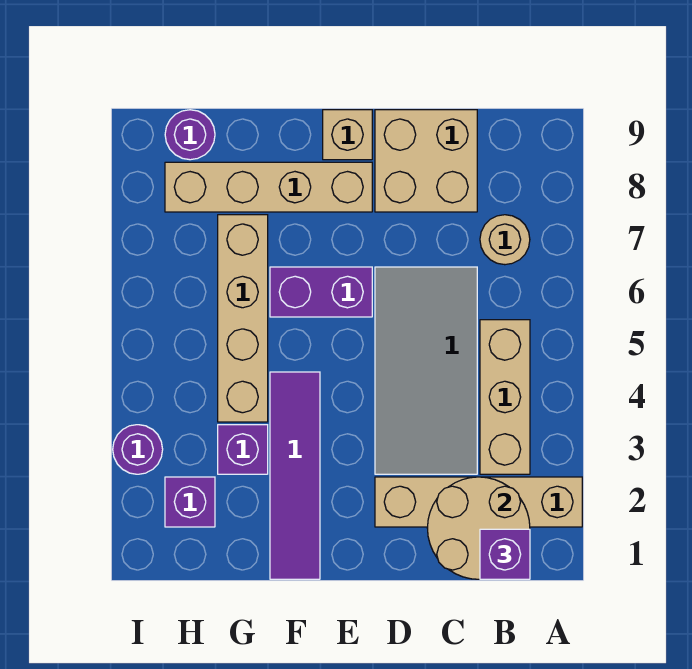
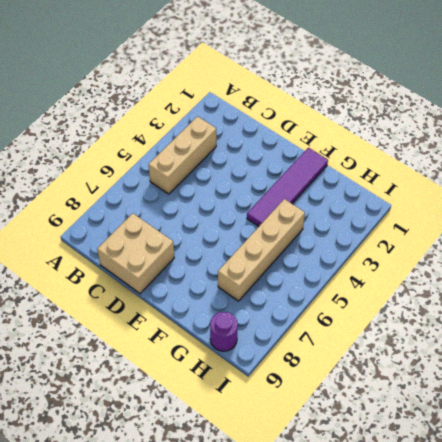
none -> tan 1x4 brick [375,477,582,527]
none -> tan 1x1 round brick [480,215,530,265]
none -> grey 2x4 tile [375,267,477,474]

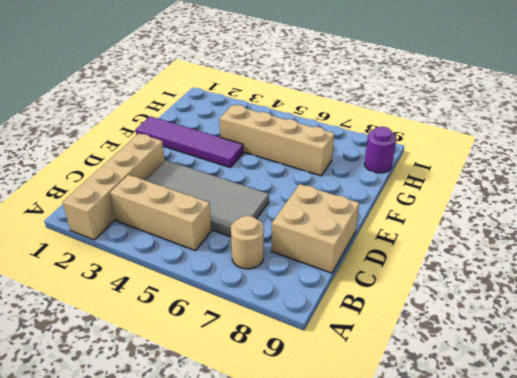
none -> purple 1x2 brick [270,267,372,317]
none -> tan 1x4 brick [165,162,372,212]
none -> tan 1x1 brick [323,110,372,160]

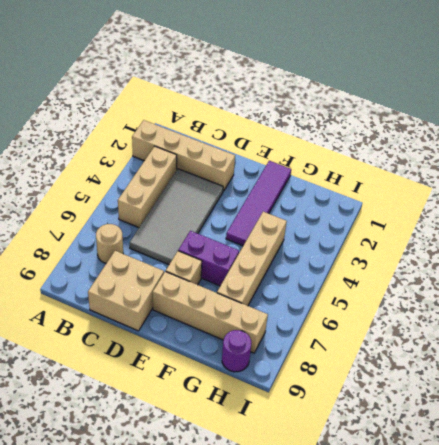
tan 1x1 brick [166,251,202,285] -> tan 1x1 brick moved to [323,110,372,160]
none -> purple 1x1 brick [218,425,268,474]
none -> purple 1x1 brick [165,477,215,527]
none -> purple 1x1 round brick [113,425,163,474]

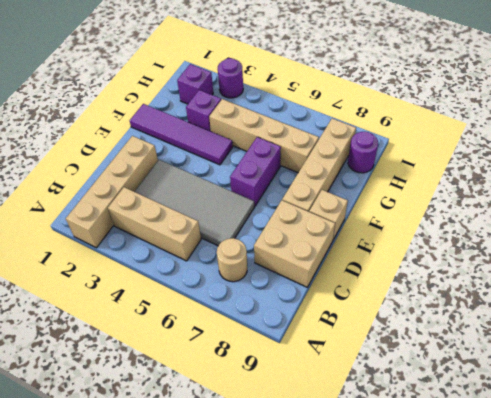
none -> tan 2x2 round brick [427,477,530,579]
none -> purple 1x1 brick [480,529,530,579]

